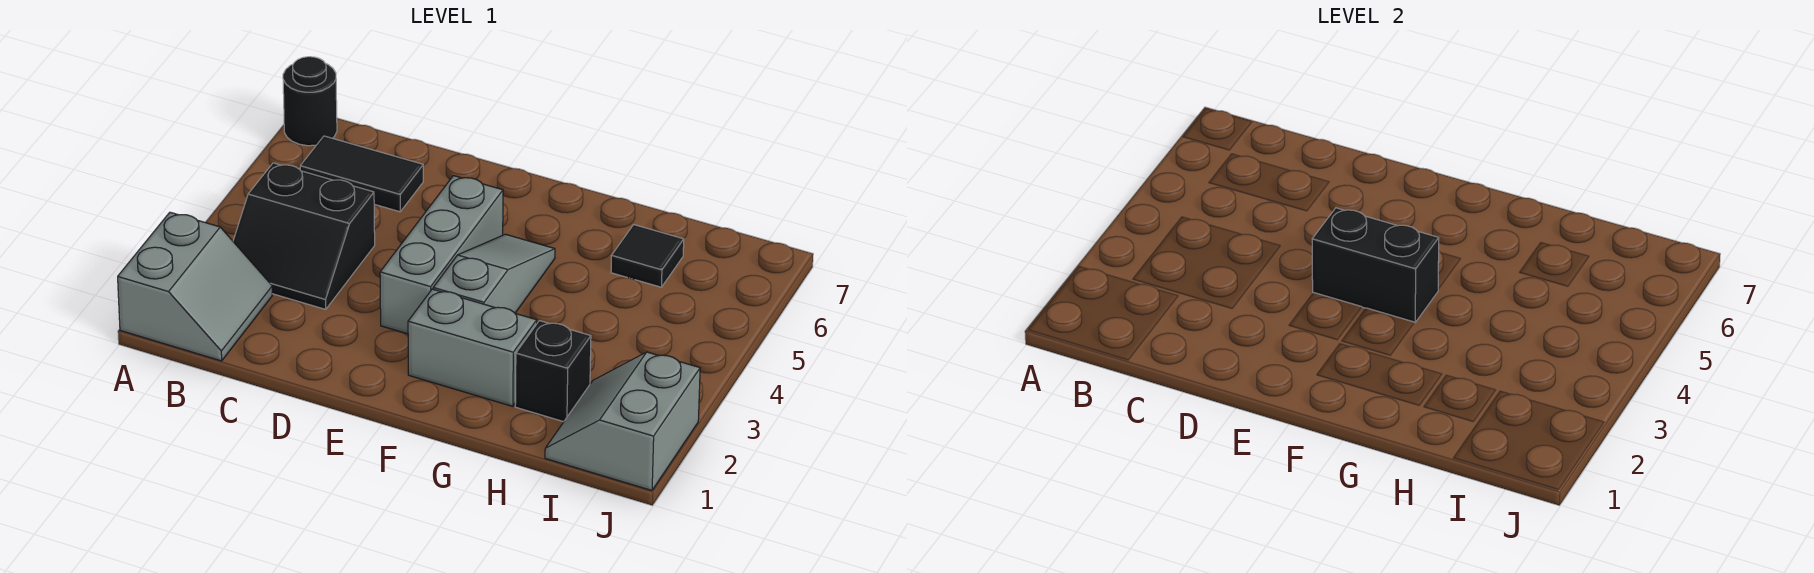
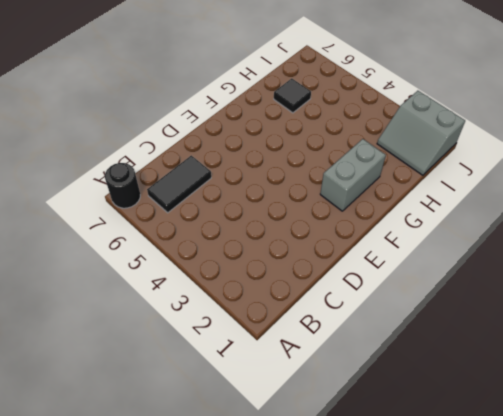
none -> grey 2x2 slope [118,212,272,361]
none -> black 2x2 slope [233,163,375,309]

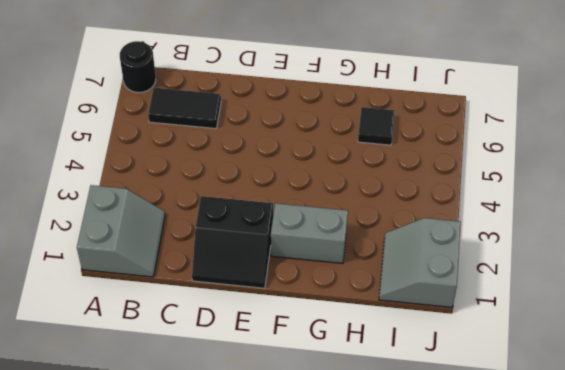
black 2x2 slope [192,196,273,288] -> black 2x2 slope moved to [233,163,375,309]
none -> grey 1x3 brick [380,176,503,334]
none -> grey 1x3 slope [433,234,555,313]

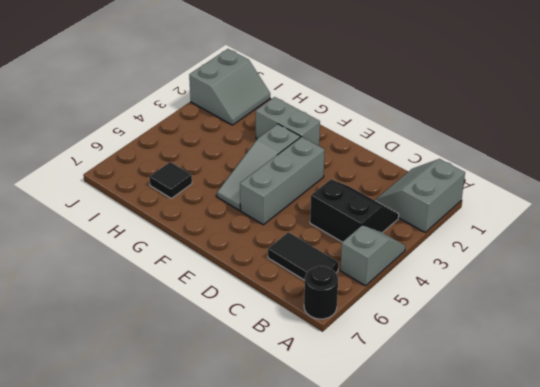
grey 1x2 slope [340,225,405,286] -> none
none -> black 1x1 brick [515,321,591,422]
none -> black 1x2 brick [1312,208,1439,323]

